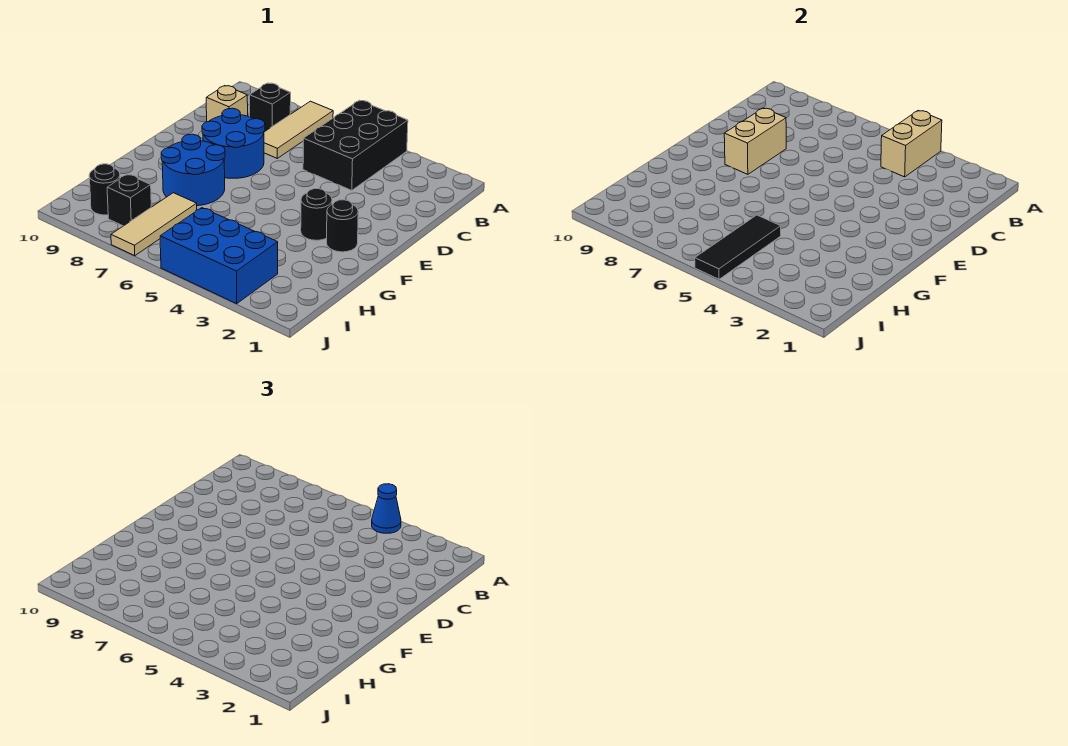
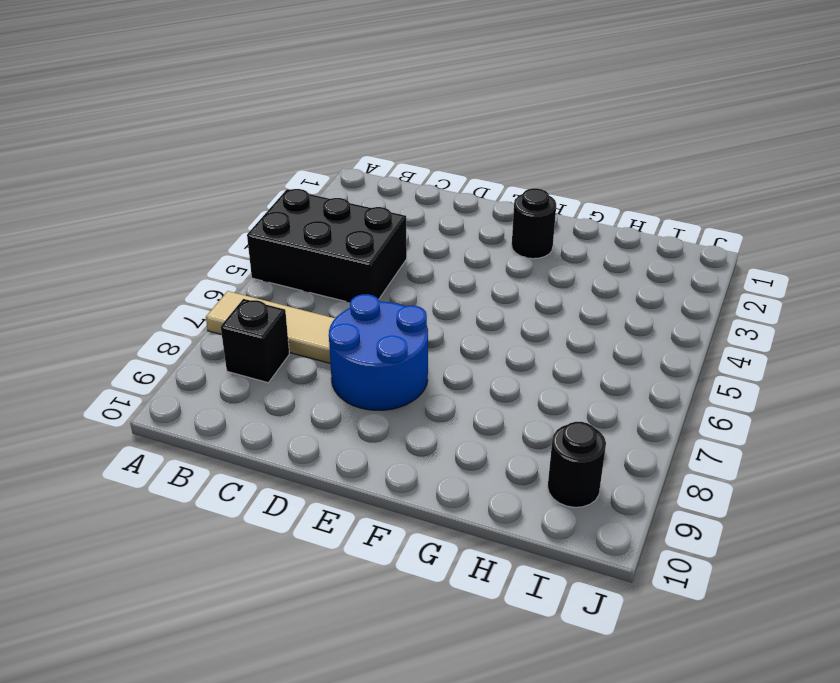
none -> tan 1x1 brick [206,86,248,122]
none -> black 1x1 round brick [301,189,332,240]
none -> blue 2x2 round brick [161,134,225,206]

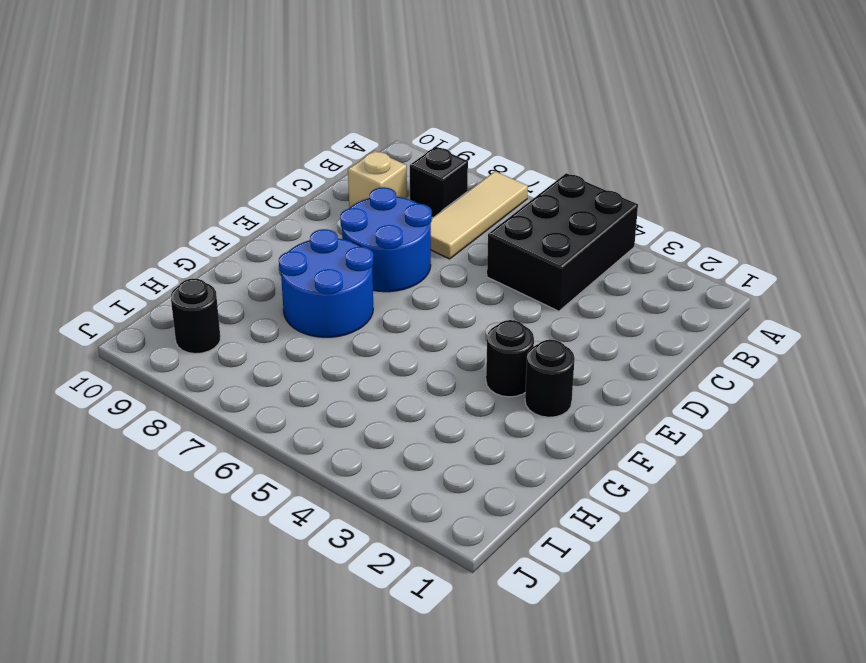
none -> tan 1x3 tile [111,193,197,256]
none -> blue 2x3 brick [160,208,278,304]
none -> black 1x1 brick [107,174,151,226]

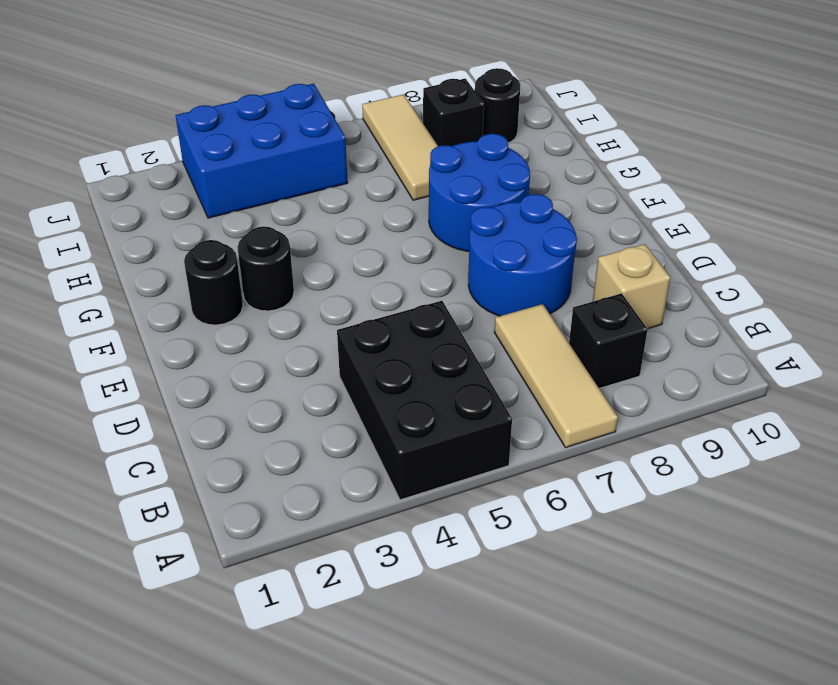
none -> tan 1x2 brick [881,111,942,177]
none -> tan 1x2 brick [724,108,786,174]
none -> black 1x3 tile [695,215,781,279]

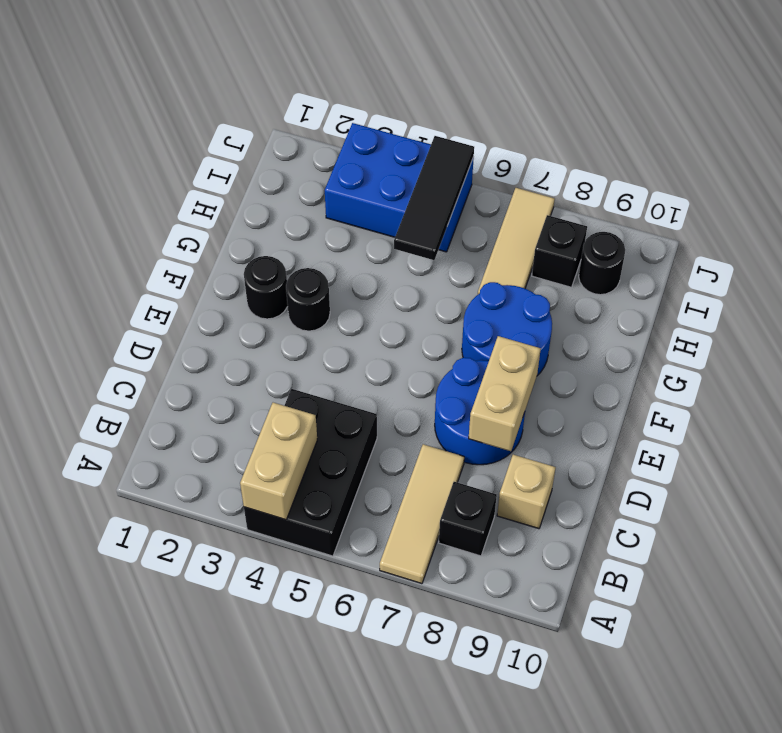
none -> blue 1x1 cone [372,484,401,533]

